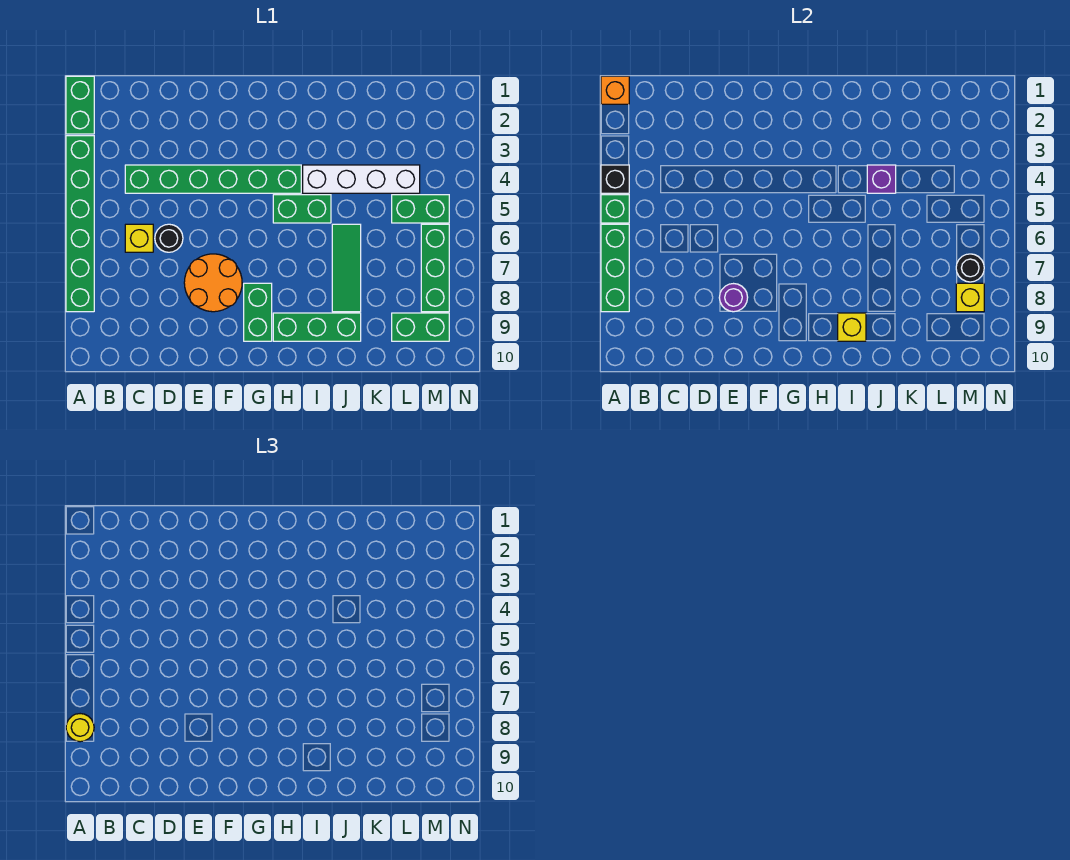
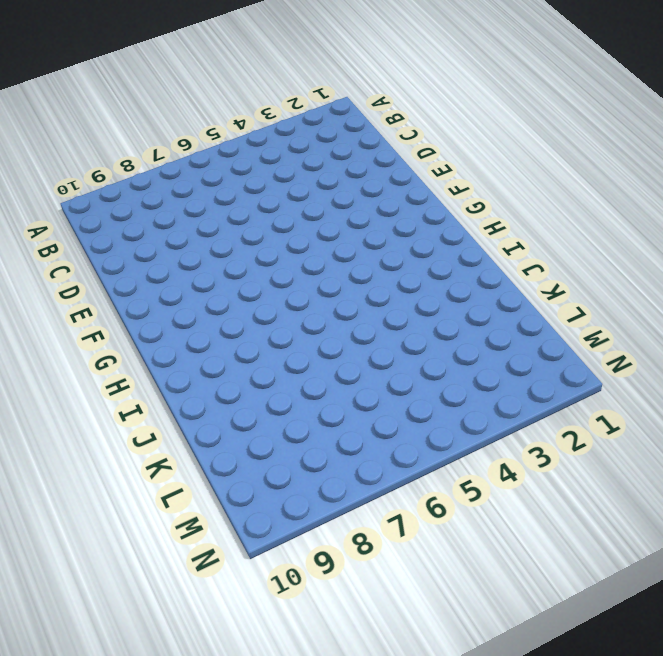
none -> green 1x2 brick [66,76,94,134]
none -> green 1x6 brick [66,136,94,312]
none -> green 1x6 brick [125,165,301,193]

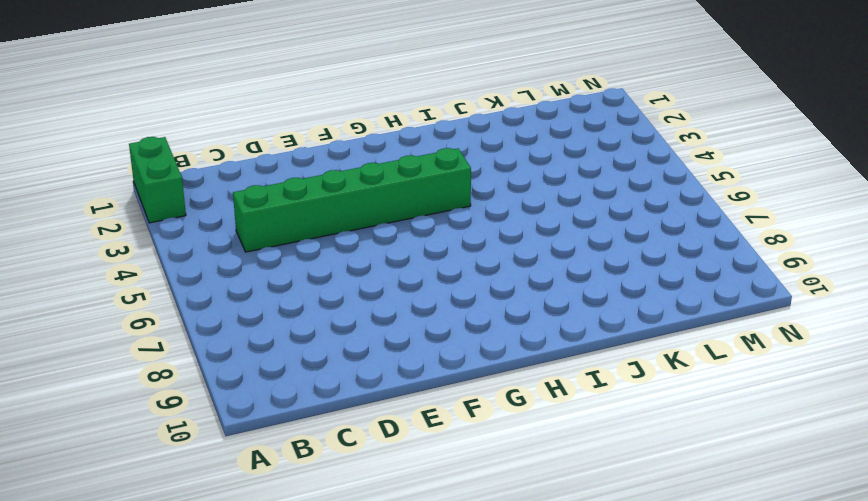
none -> green 1x6 brick [66,136,94,312]
none -> yellow 1x1 brick [125,224,153,252]
none -> black 1x1 round brick [155,224,183,252]

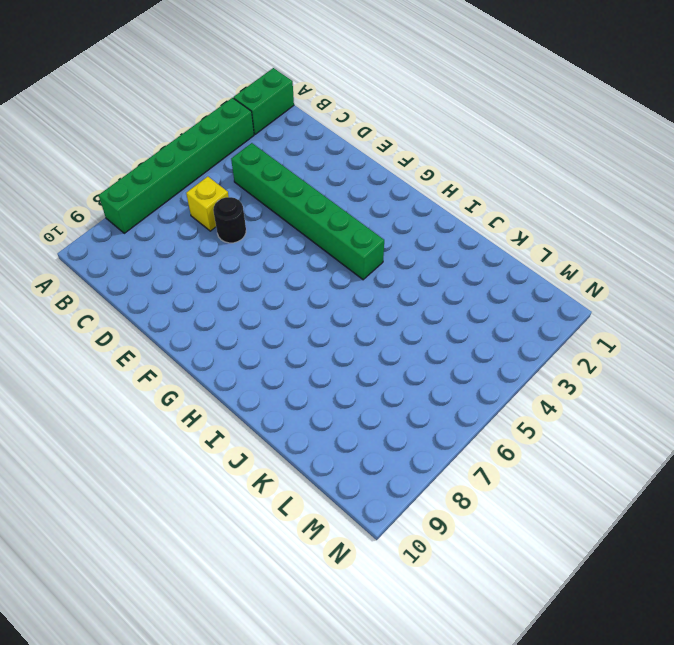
none -> orange 2x2 round brick [184,254,242,312]
none -> green 1x2 brick [244,283,272,341]
none -> green 1x2 brick [273,195,331,223]

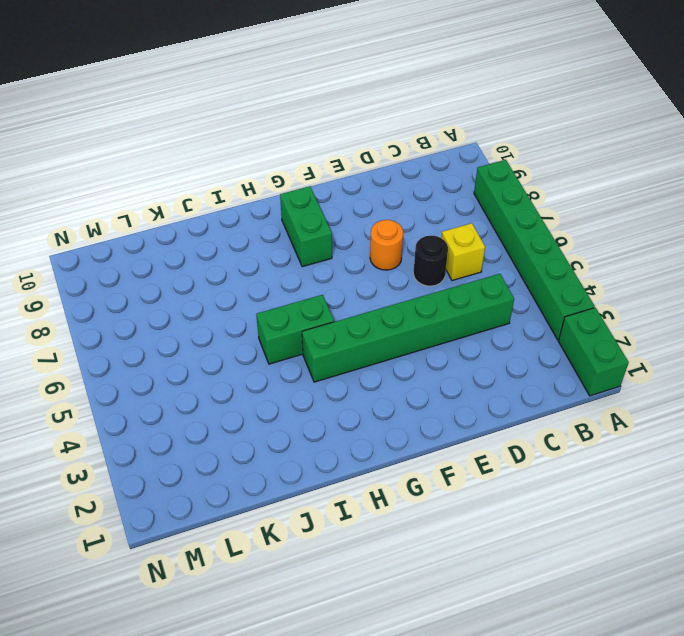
orange 1x1 round brick [370,220,403,270] -> orange 2x2 round brick [184,254,242,312]
none -> green 1x3 brick [273,313,361,341]
none -> white 1x4 brick [303,165,420,193]
none -> green 1x3 tile [332,224,361,312]

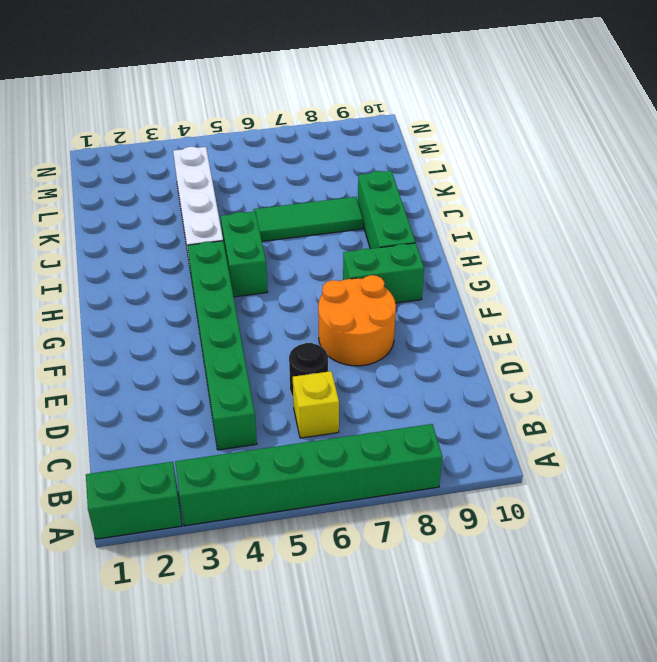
none -> green 1x2 brick [392,195,449,223]
none -> green 1x2 brick [392,313,449,341]
none -> green 1x3 brick [421,224,449,312]

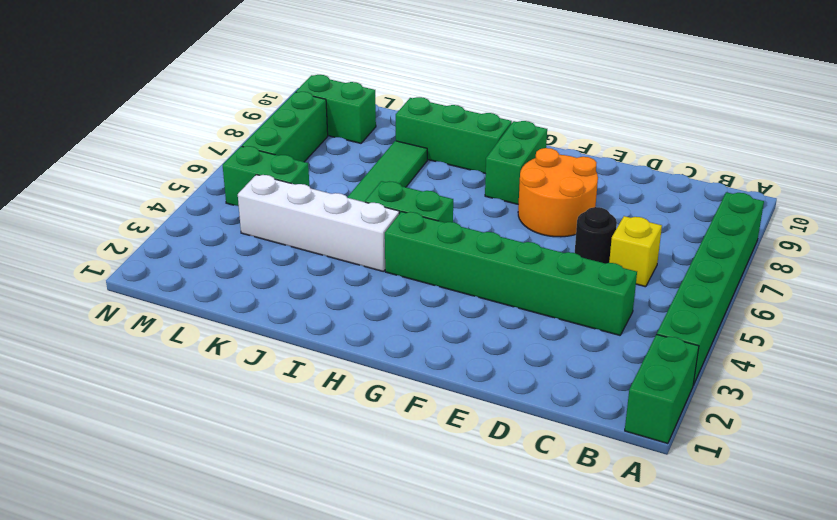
none -> orange 1x1 brick [601,76,629,104]
none -> black 1x1 brick [601,165,629,193]
none -> green 1x1 brick [601,195,629,223]

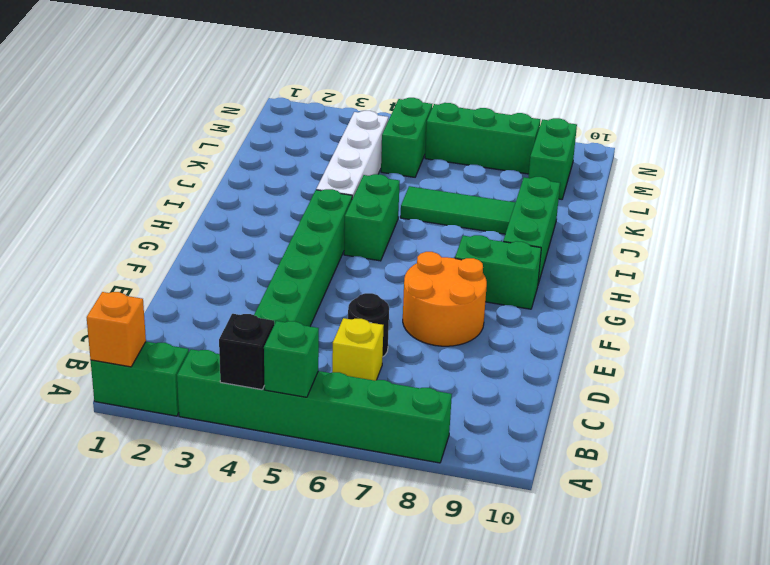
none -> green 1x3 brick [601,224,629,312]
none -> purple 1x1 round brick [719,284,748,312]
none -> yellow 1x1 brick [838,313,866,341]

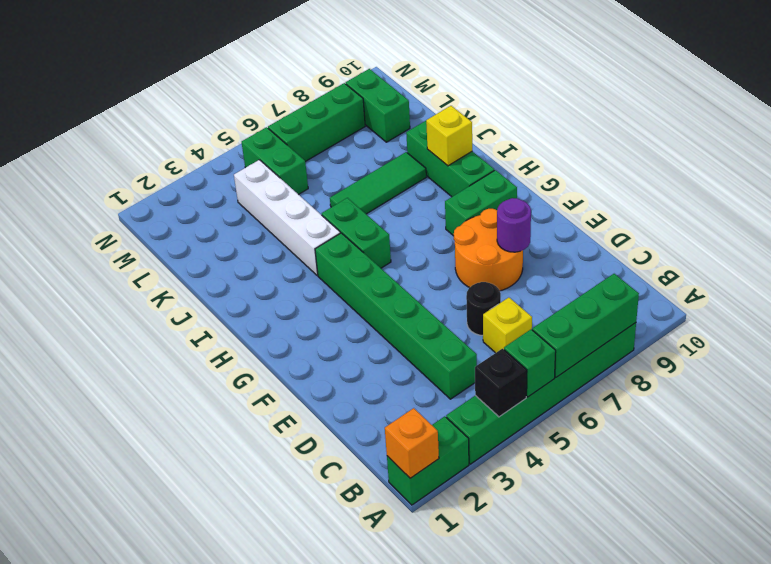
none -> purple 1x1 brick [867,165,896,193]
none -> black 1x1 round brick [956,254,984,282]
none -> yellow 1x1 brick [956,283,984,312]

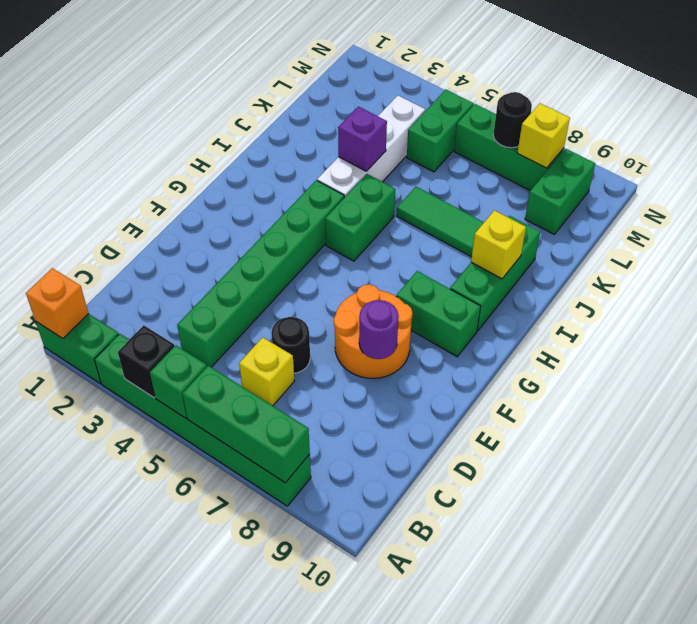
none -> yellow 1x1 round brick [66,714,94,742]

